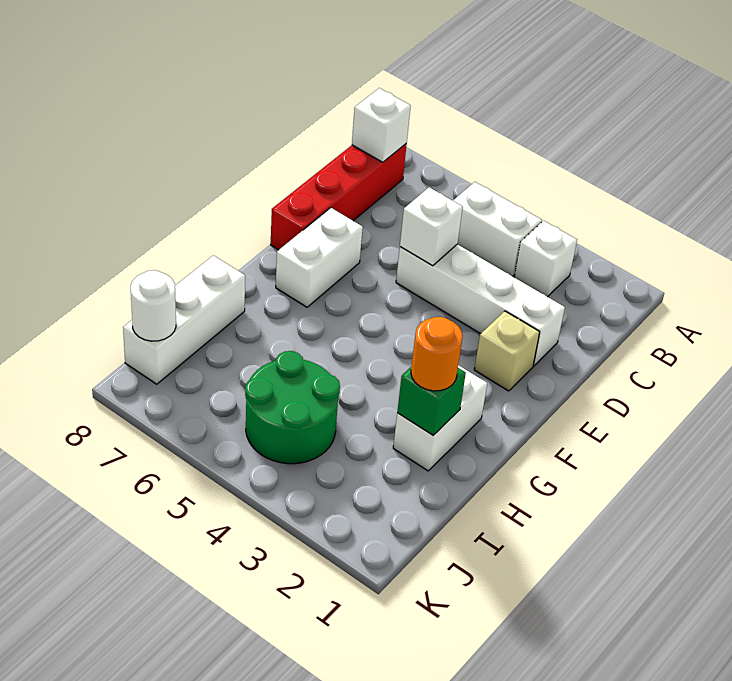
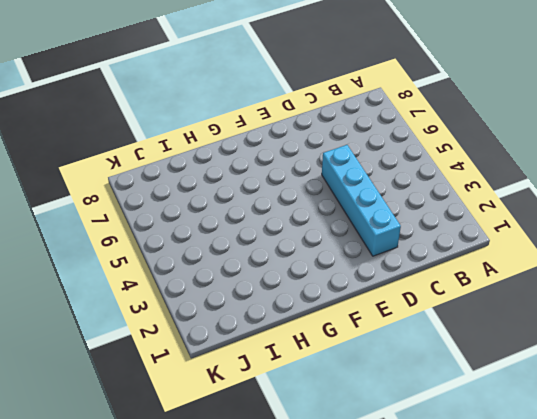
cyan 1x4 brick [322,145,401,256] -> white 1x4 brick [396,244,565,366]
none -> white 1x1 brick [514,221,577,297]
none -> white 1x2 brick [453,182,542,276]
none -> red 1x4 brick [271,144,407,250]

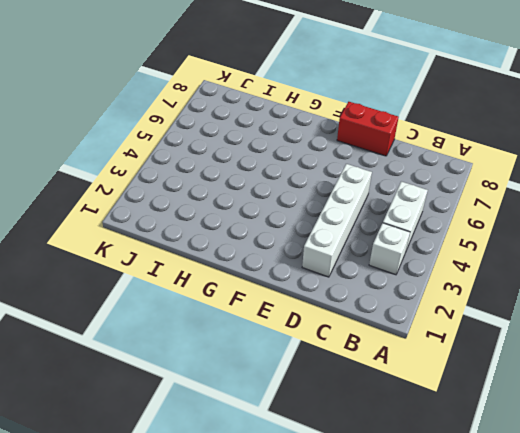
red 1x2 brick [337,102,399,156] -> red 1x4 brick [271,144,407,250]
none -> tan 1x1 brick [474,311,540,391]
none -> white 1x2 brick [276,208,363,307]
none -> white 1x2 brick [393,365,487,471]

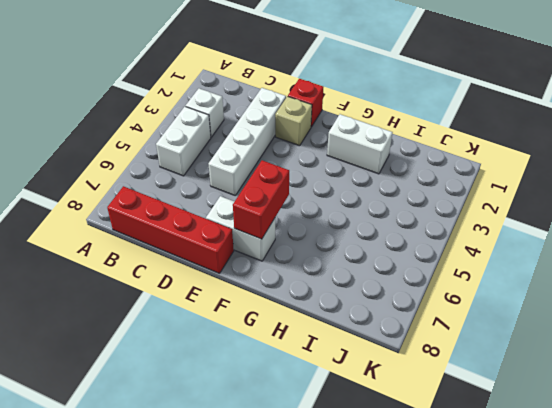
red 1x1 brick [288,79,323,127] -> none
red 1x2 brick [233,160,289,239] -> none
none -> white 1x3 brick [123,255,245,384]
none -> green 2x2 round brick [245,351,340,464]
none -> white 1x1 brick [352,88,411,162]

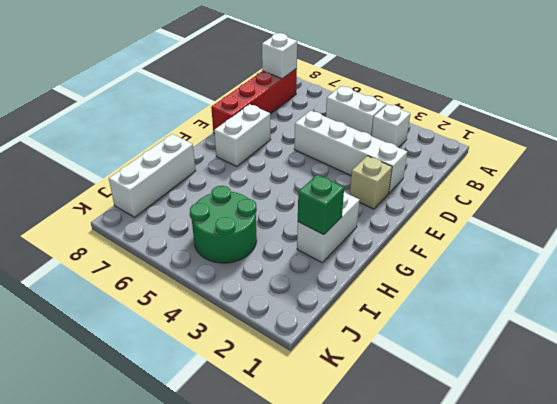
none -> white 1x1 brick [400,187,463,266]
none -> white 1x1 round brick [131,270,176,341]
none -> orange 1x1 round brick [411,317,463,391]

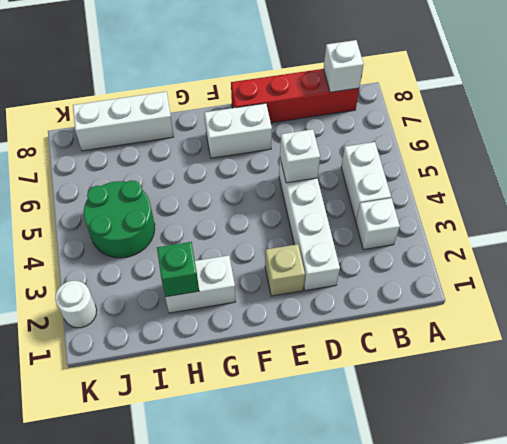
white 1x1 round brick [55,281,97,328] -> white 1x1 round brick moved to [131,270,176,341]
none -> orange 1x1 round brick [411,317,463,391]

